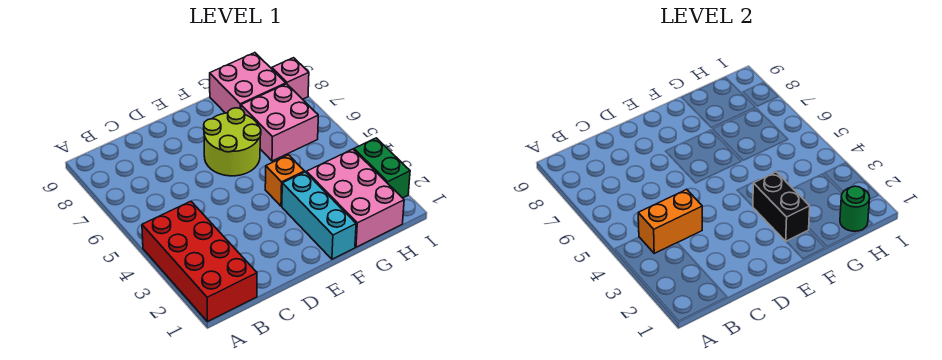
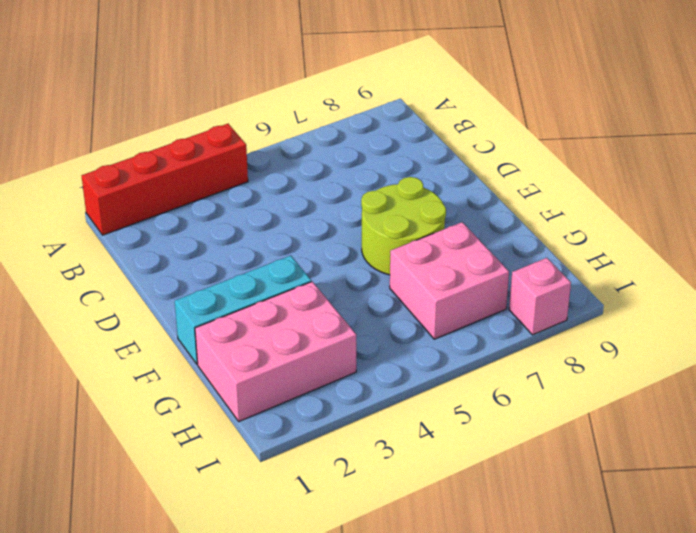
red 1x4 brick [82,124,248,235] -> red 2x4 brick [142,201,257,322]
none -> orange 1x1 brick [265,155,305,206]
none -> pink 2x2 brick [210,53,286,113]
none -> green 1x2 brick [354,138,410,198]

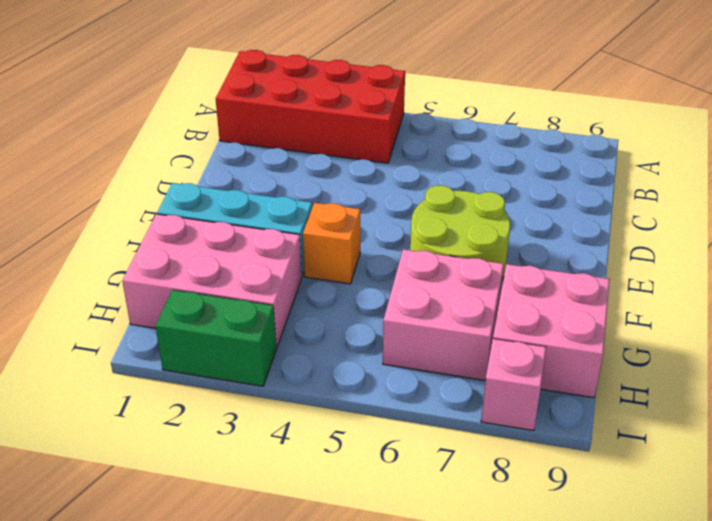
none -> orange 1x2 brick [638,189,702,253]
none -> black 1x2 brick [753,172,810,241]
none -> green 1x1 round brick [840,186,870,231]

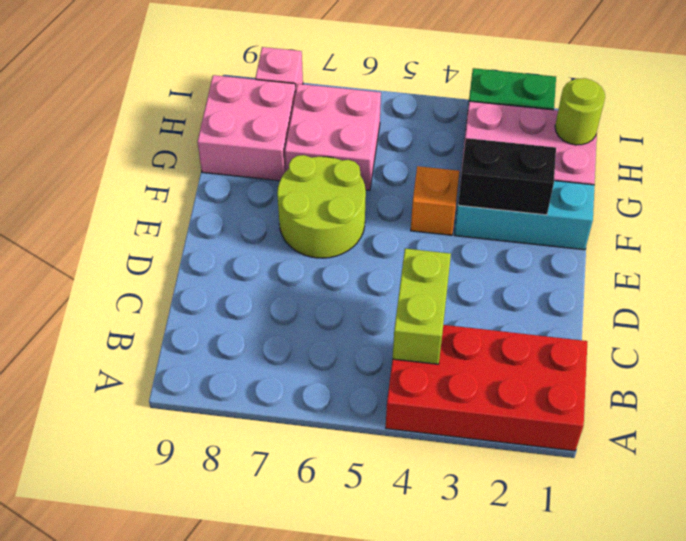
lime 1x2 brick [393,249,451,364] -> orange 1x2 brick [638,189,702,253]
lime 1x1 round brick [555,78,605,145] -> green 1x1 round brick [840,186,870,231]

